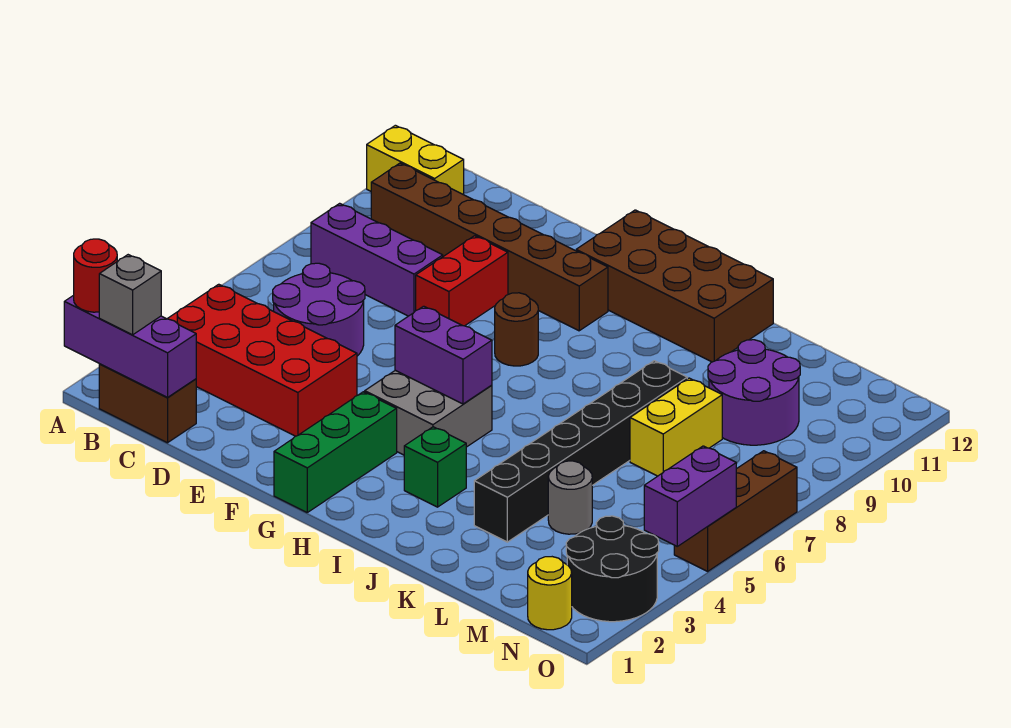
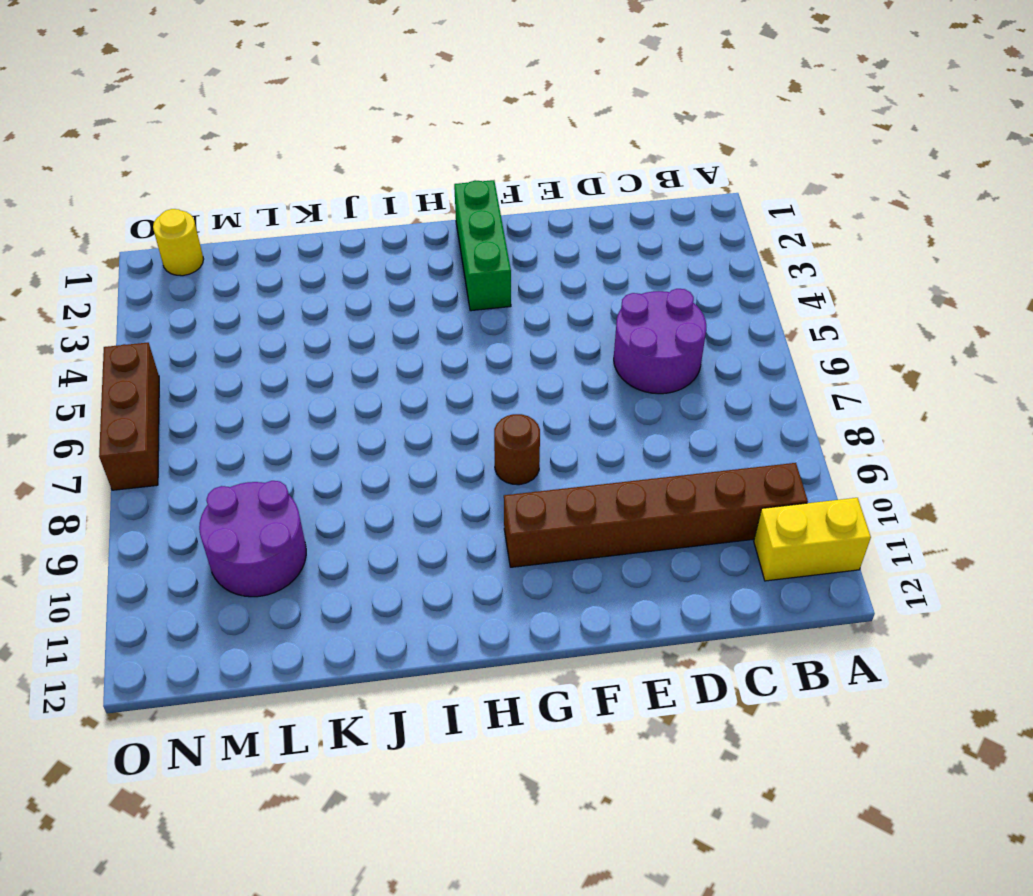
none -> brown 1x2 brick [99,364,196,443]
none -> red 2x4 brick [167,284,357,436]
none -> purple 1x3 brick [311,203,443,316]

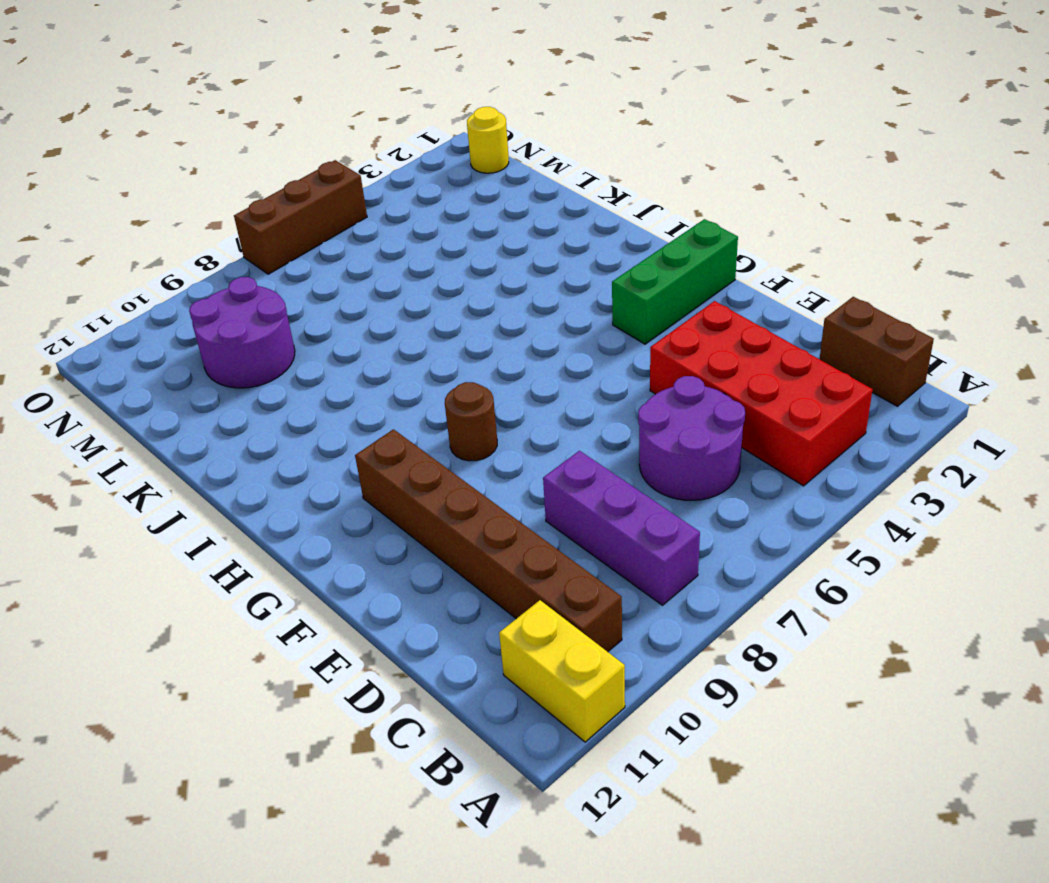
none -> red 1x2 brick [416,236,508,326]
none -> grey 2x2 brick [365,370,492,455]
none -> brown 2x4 brick [576,210,773,362]

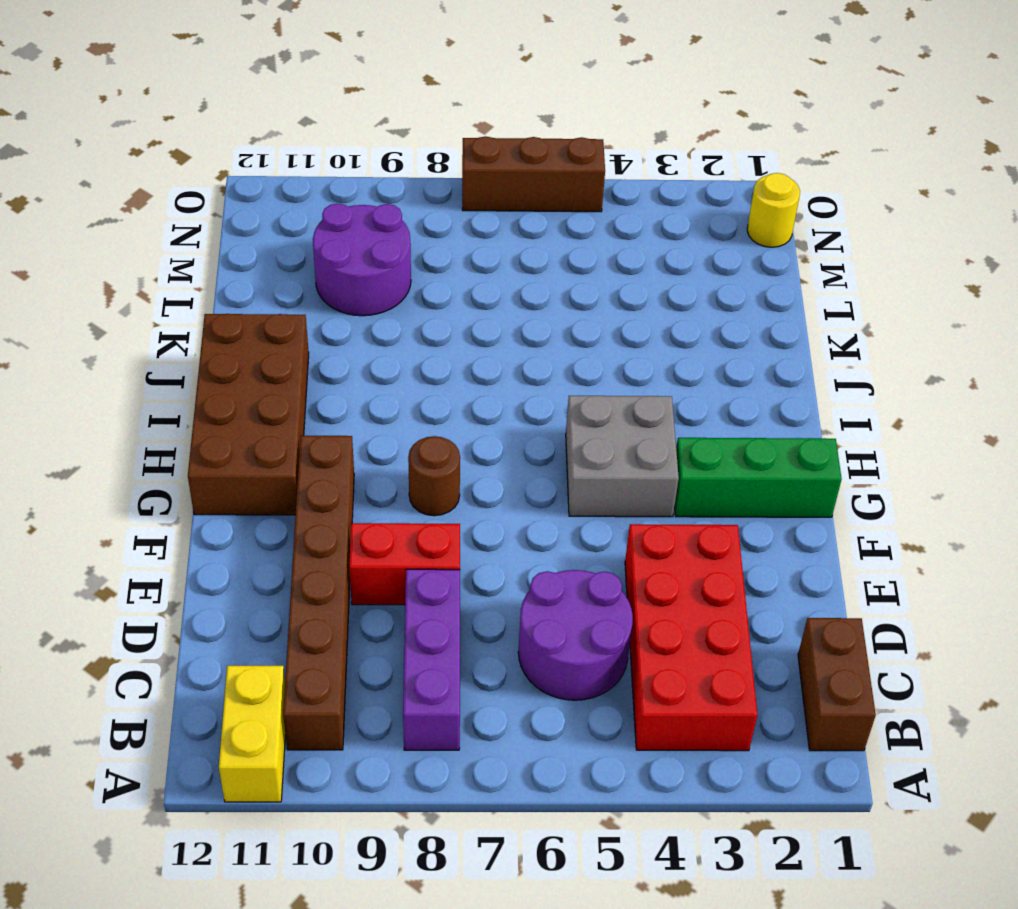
none -> green 1x1 brick [404,427,466,507]
none -> black 1x6 brick [474,361,687,542]
none -> grey 1x1 round brick [548,461,592,534]

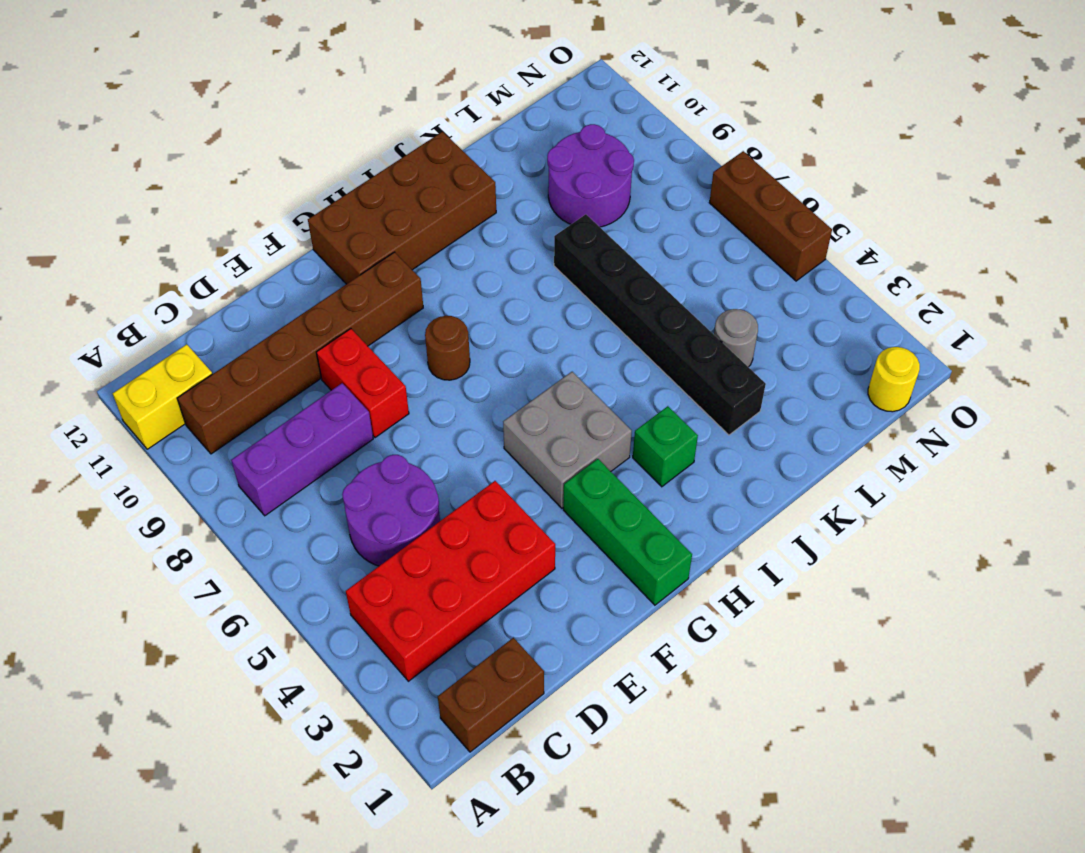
none -> yellow 1x2 brick [630,378,722,476]
none -> black 2x2 round brick [566,516,659,622]
none -> purple 1x3 brick [64,295,196,397]

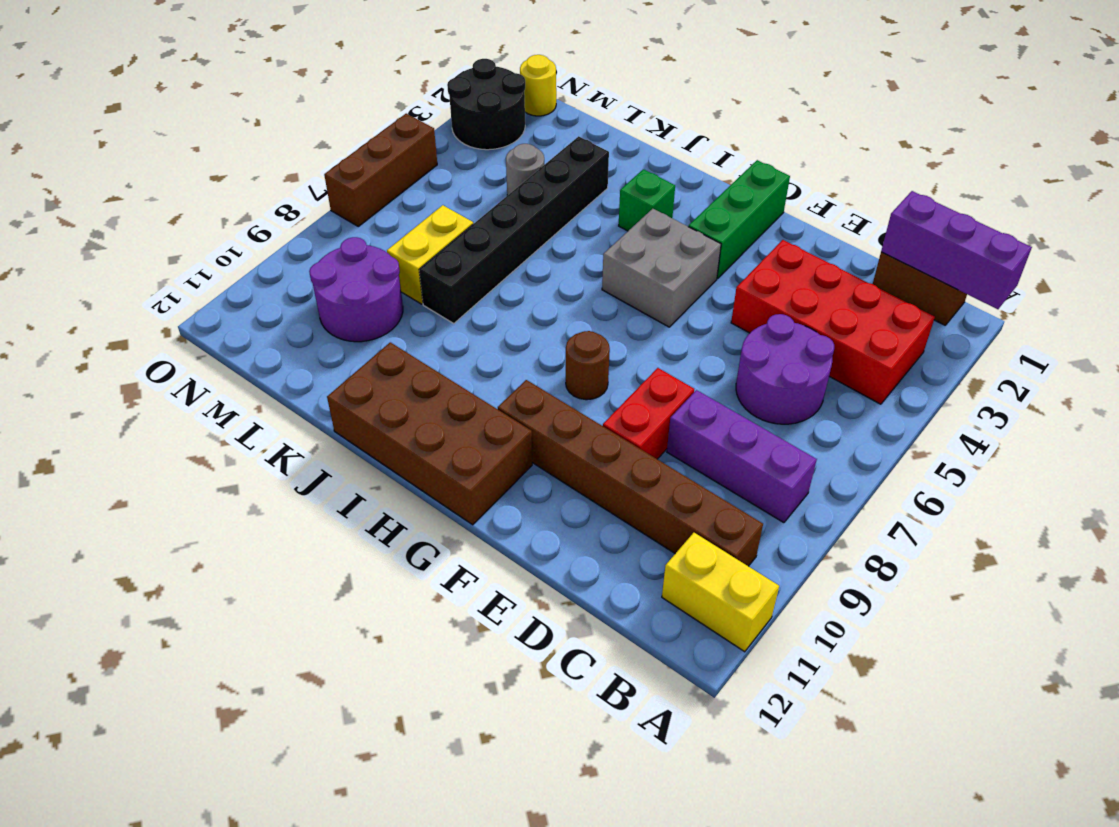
none -> purple 1x2 brick [395,306,492,404]
none -> purple 1x2 brick [644,446,736,546]
none -> red 1x1 round brick [74,239,117,312]

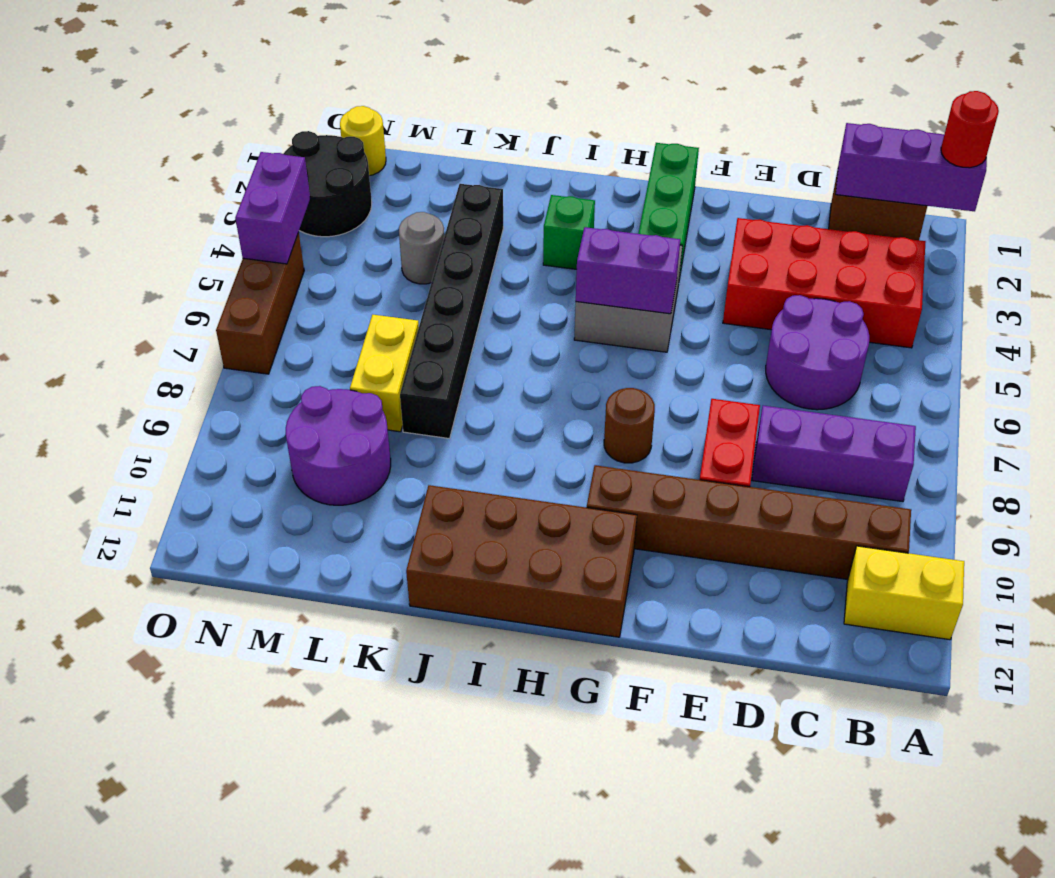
none -> grey 1x1 brick [99,255,161,335]

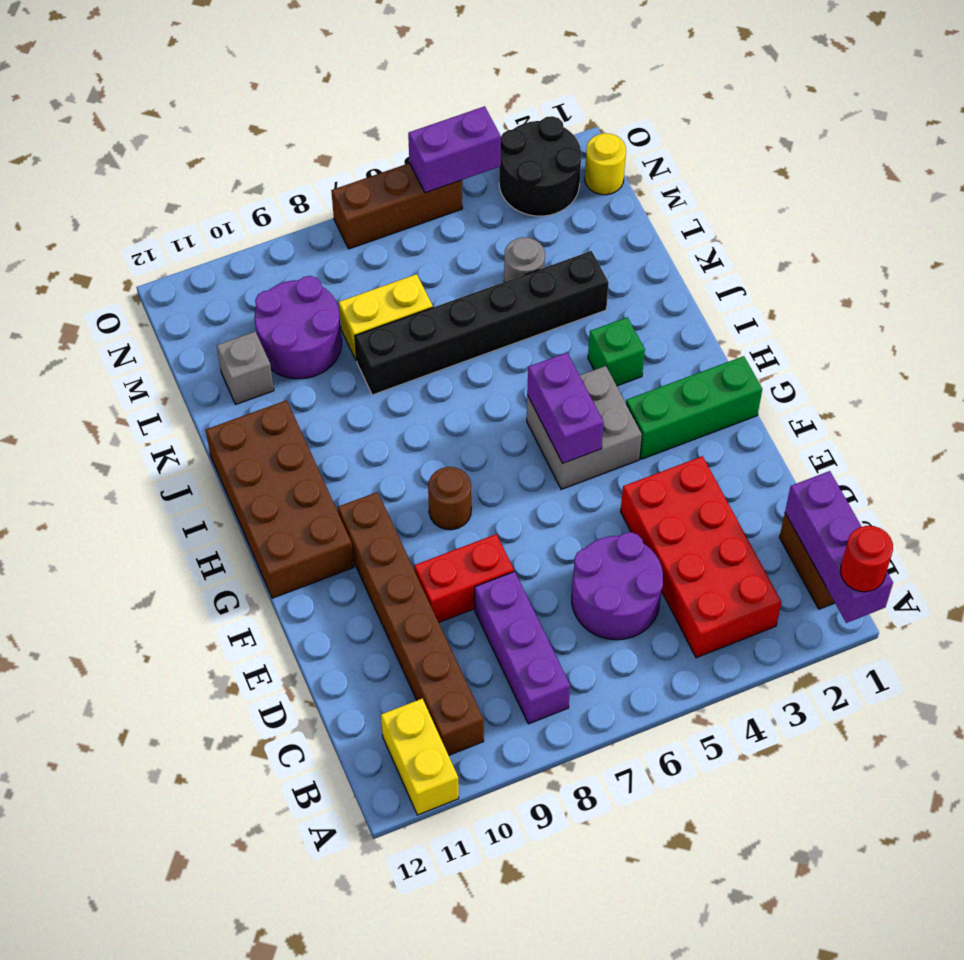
grey 1x1 brick [217,332,274,404] -> grey 1x1 brick moved to [99,255,161,335]

